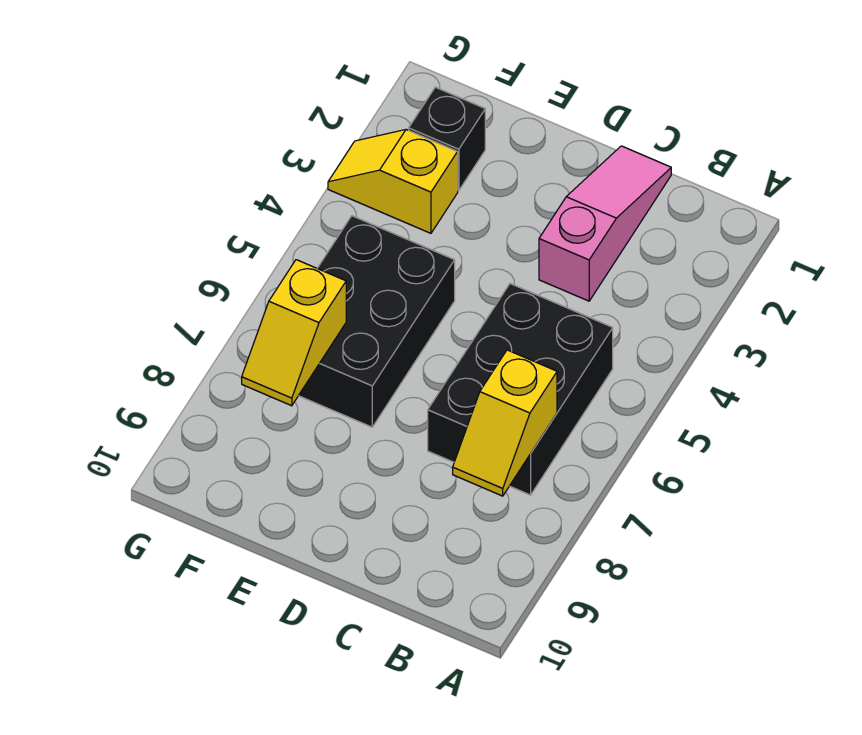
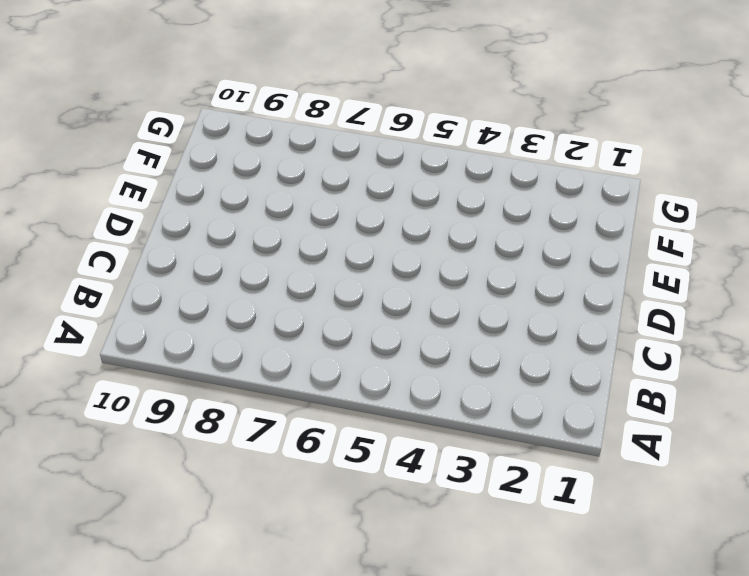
none -> black 2x3 brick [428,284,613,495]
none -> pink 1x3 slope [539,146,671,301]

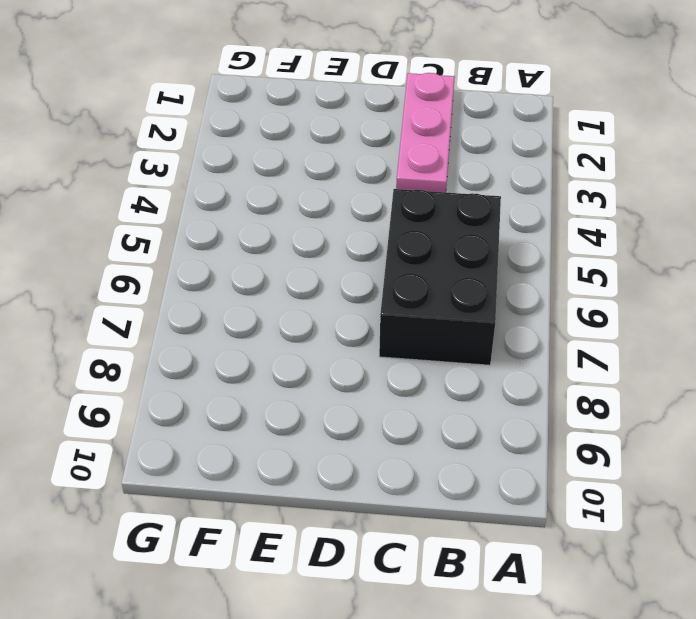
pink 1x3 plate [396,73,455,192] -> pink 1x3 slope [539,146,671,301]
none -> black 2x3 brick [299,216,455,427]
none -> black 1x1 brick [409,87,485,191]

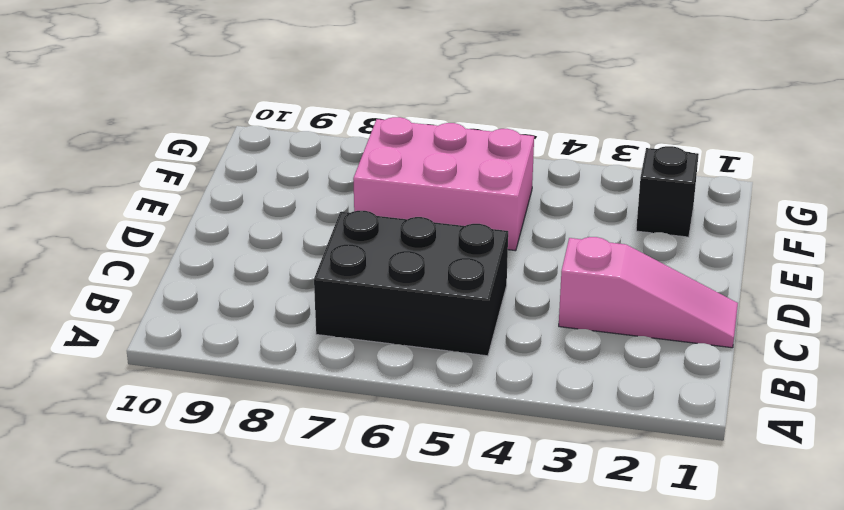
pink 2x3 brick [353,117,534,251] -> black 2x3 brick [299,216,455,427]
none -> yellow 1x2 slope [328,130,458,233]
none -> yellow 1x2 slope [453,350,557,496]

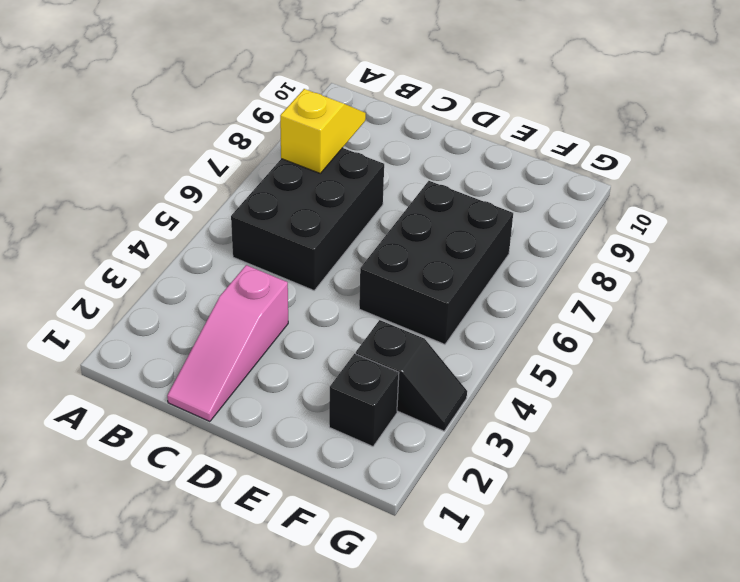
black 1x2 slope [356,320,467,431] -> yellow 1x2 slope [328,130,458,233]
none -> yellow 1x2 slope [242,260,346,406]

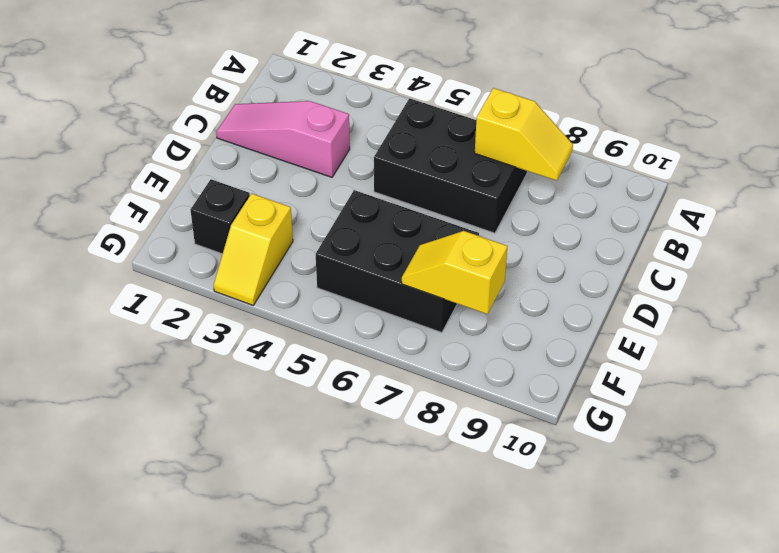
yellow 1x2 slope [402,231,507,314] -> yellow 1x2 slope turned to [242,260,346,406]

